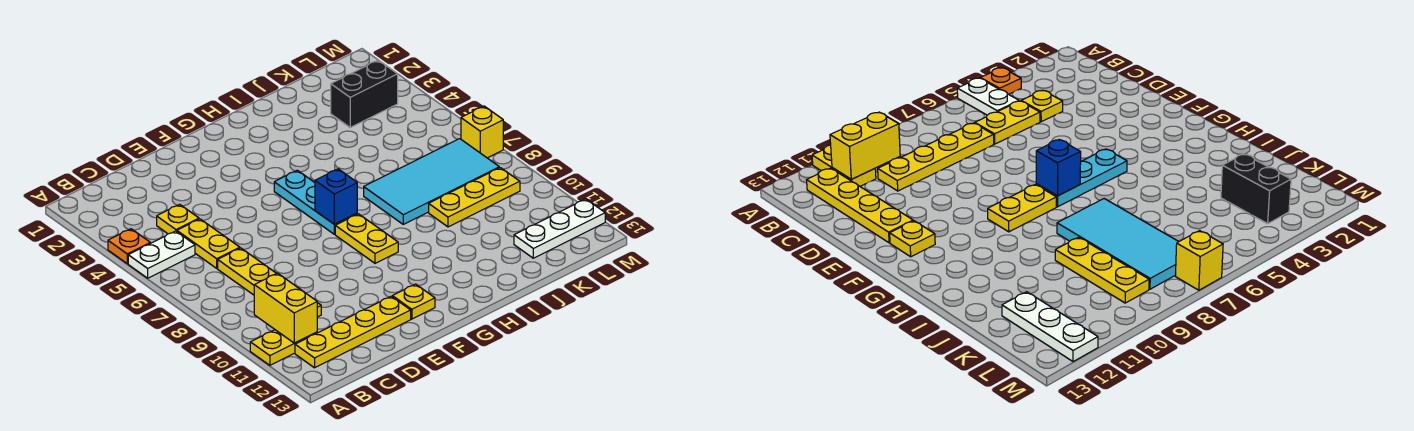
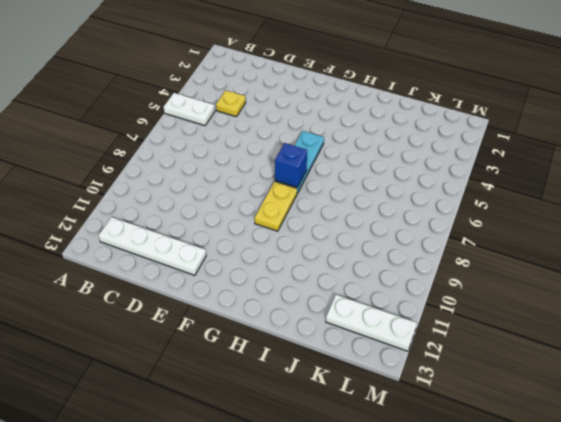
white 1x4 plate [99,217,206,275] -> yellow 1x4 plate [295,296,411,368]
none -> orange 1x1 plate [108,229,150,264]
none -> yellow 1x2 plate [250,330,317,365]
none -> yellow 1x2 plate [177,219,240,268]

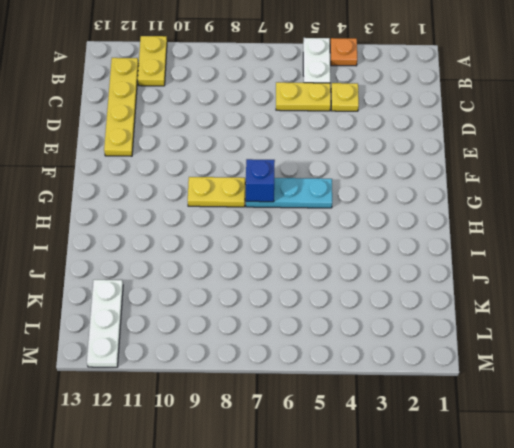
none -> yellow 1x4 plate [218,248,321,317]
none -> yellow 1x1 plate [392,284,435,319]
none -> cyan 2x4 tile [364,139,499,224]

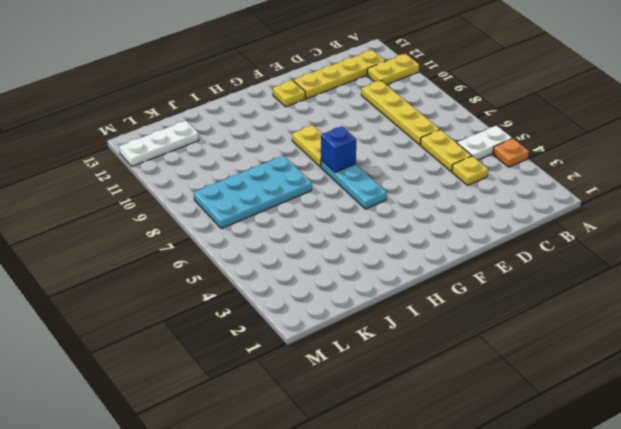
cyan 2x4 plate [194,156,312,229] -> cyan 2x4 tile [364,139,499,224]
none -> yellow 1x3 plate [429,168,520,227]
none -> black 1x2 brick [331,60,398,127]
none -> yellow 1x1 brick [461,106,503,158]

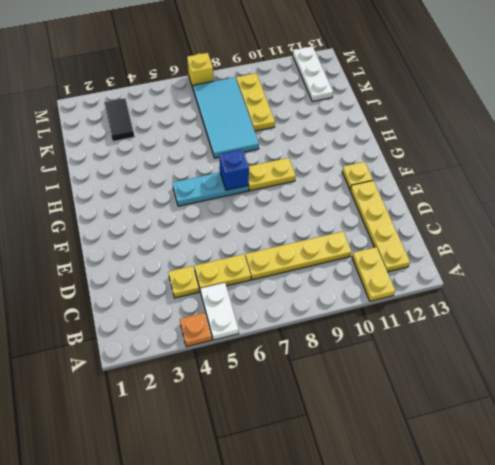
black 1x2 tile [104,98,135,141] -> black 1x2 brick [331,60,398,127]
none -> yellow 1x2 brick [254,273,317,343]

